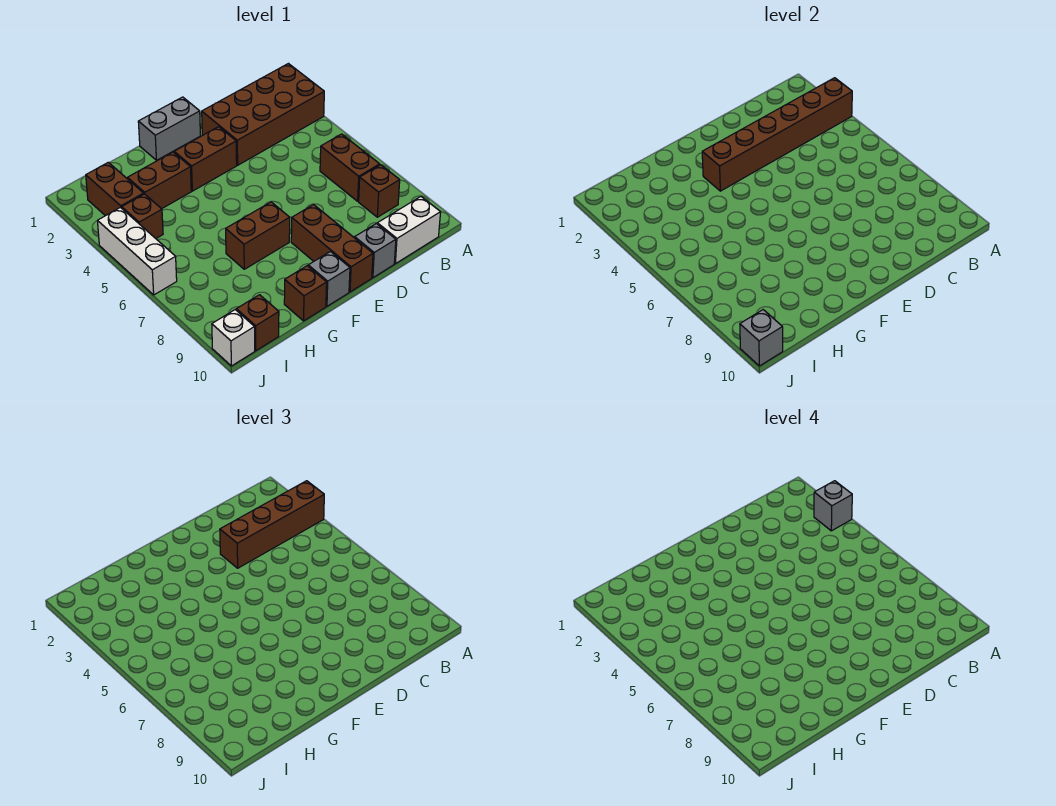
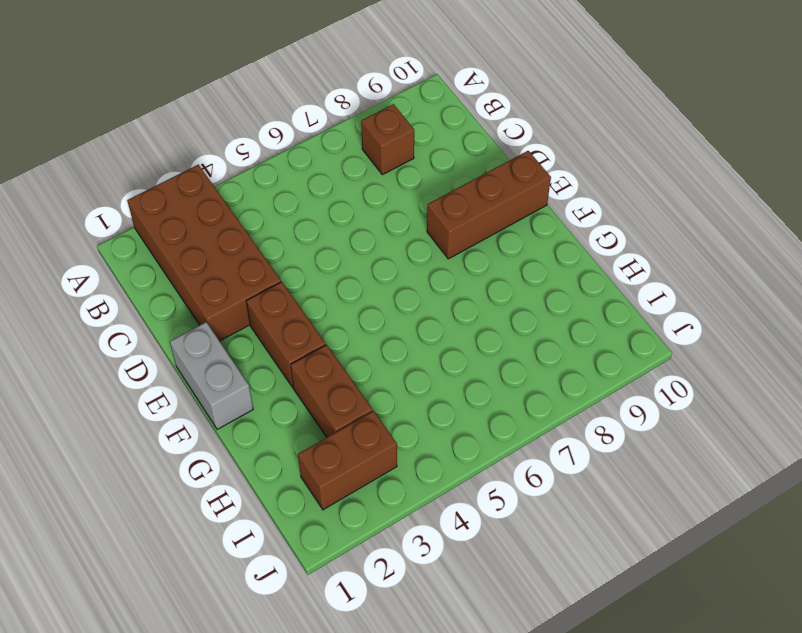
none -> brown 1x2 brick [320,134,380,201]
none -> white 1x2 brick [377,197,441,264]
none -> grey 1x1 brick [355,224,396,278]

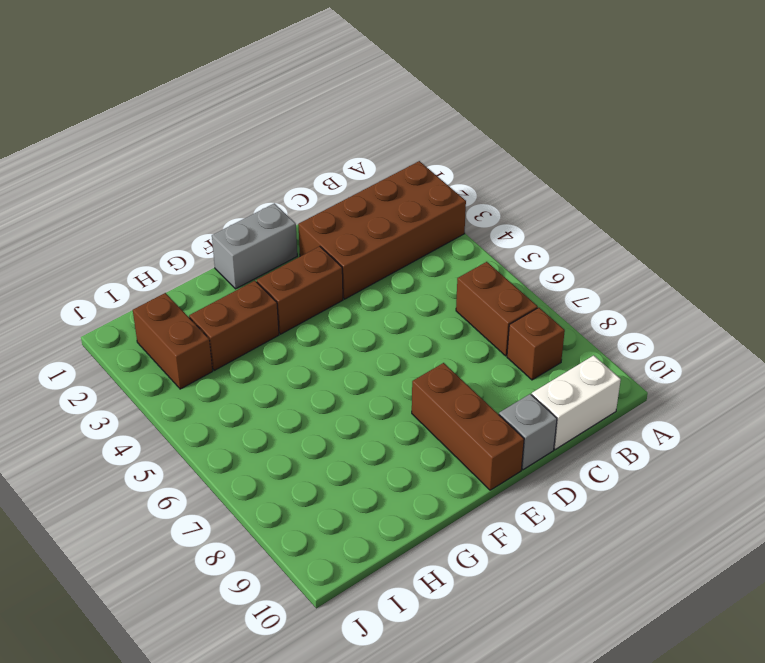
none -> brown 1x2 brick [226,202,290,269]
none -> grey 1x1 brick [308,252,350,306]
none -> brown 1x1 brick [284,266,327,321]

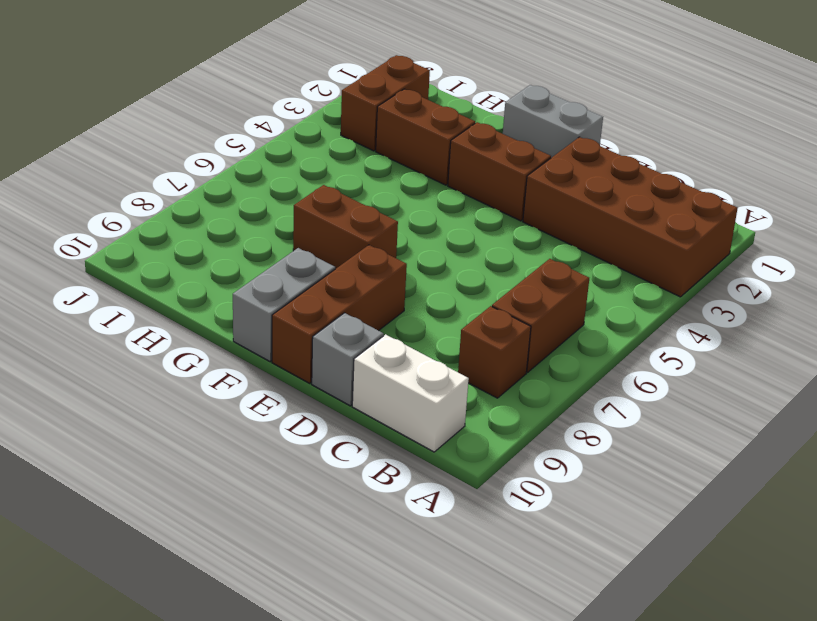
grey 1x2 brick [233,248,335,362] -> grey 1x1 brick [308,252,350,306]
none -> brown 1x1 brick [284,266,327,321]
none -> brown 1x1 brick [122,194,163,238]
none -> brown 1x1 brick [236,295,279,351]

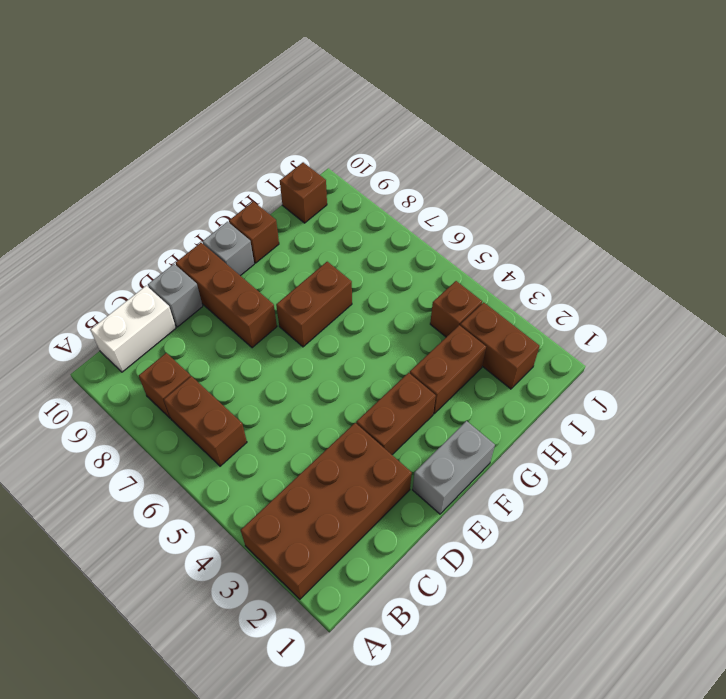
none -> white 1x3 brick [98,208,177,295]
none -> white 1x1 brick [212,310,255,366]
none -> brown 1x6 brick [702,78,852,191]

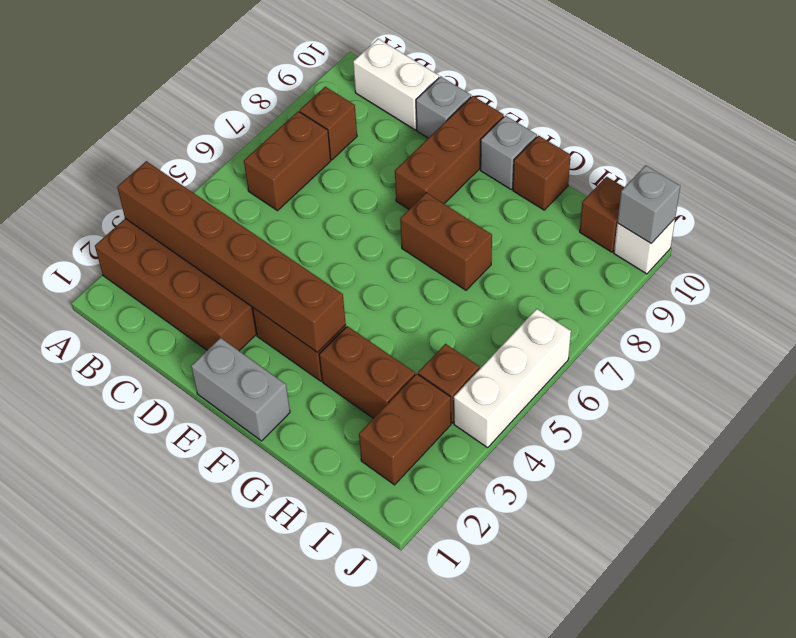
none -> brown 1x4 brick [220,481,324,568]
none -> grey 1x1 brick [814,481,852,531]

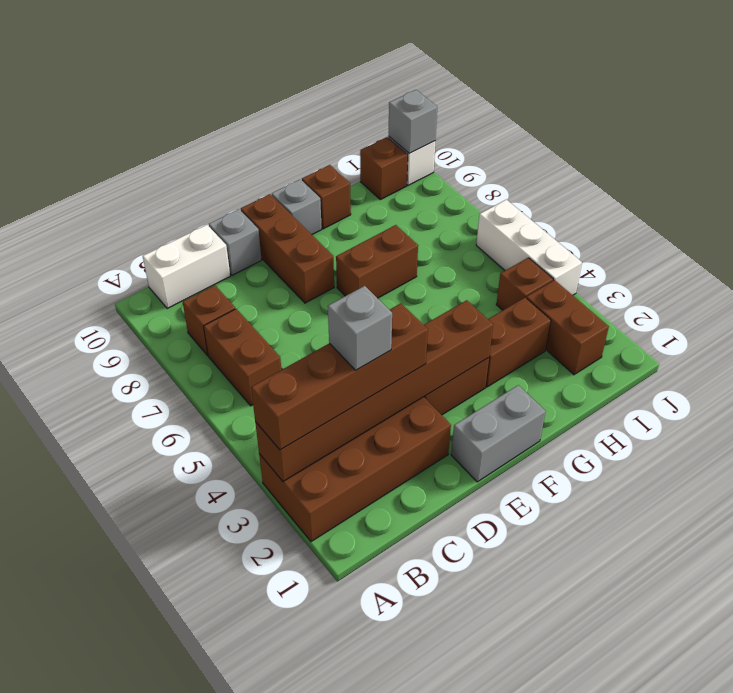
grey 1x1 brick [328,286,392,370] -> grey 1x1 brick moved to [814,481,852,531]

